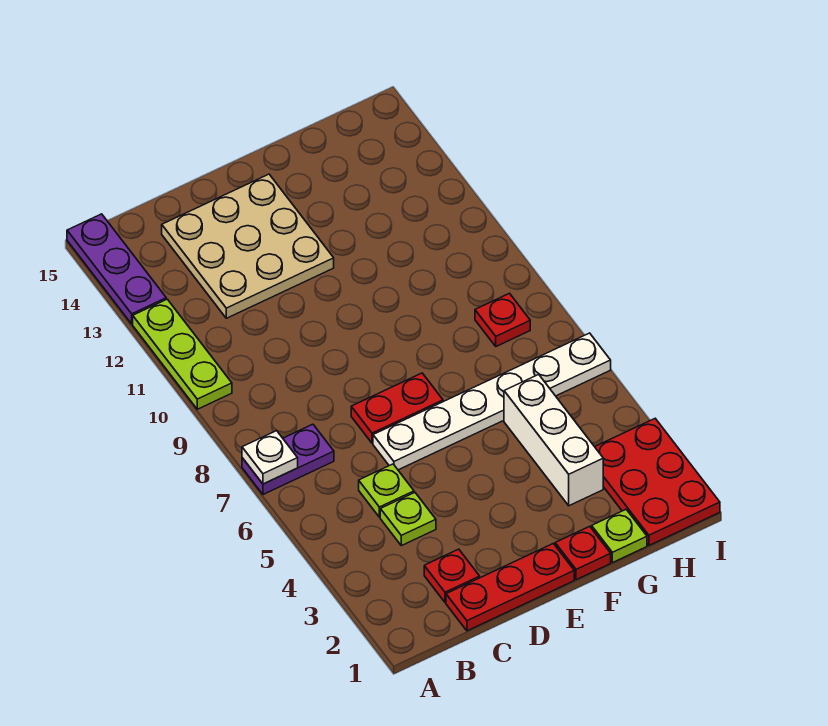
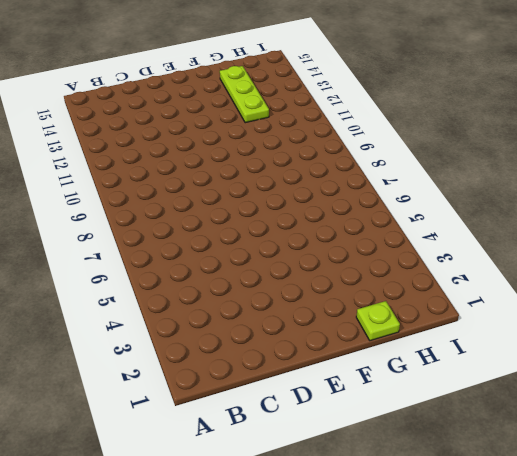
lime 1x3 plate [220,66,269,123] -> lime 1x3 plate moved to [133,299,232,409]
none -> purple 1x2 plate [242,424,334,494]
none -> purple 1x3 plate [67,214,166,324]
none -> red 1x3 plate [446,543,574,631]

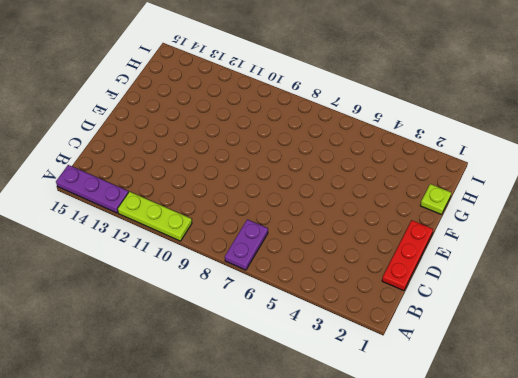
none -> red 1x1 plate [424,549,480,602]
none -> lime 1x1 plate [380,493,436,546]
none -> lime 1x1 plate [359,464,414,517]

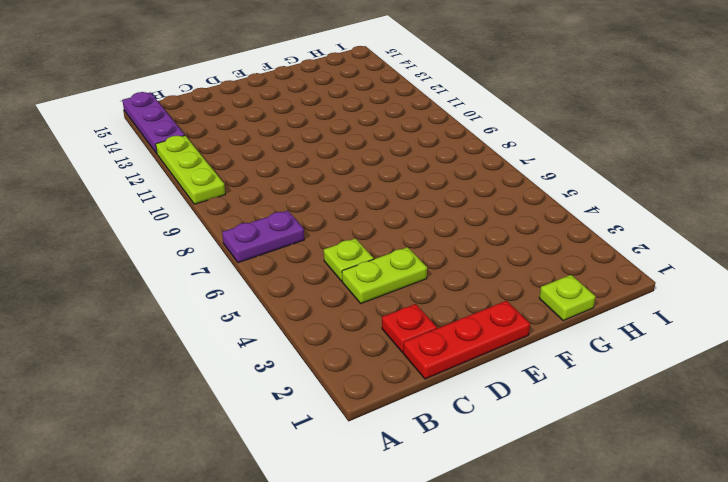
lime 1x2 plate [342,247,427,303] -> lime 1x1 plate [380,493,436,546]
none -> tan 3x3 plate [162,174,334,318]
none -> white 1x6 plate [373,333,611,470]
none -> red 1x2 plate [351,373,443,443]

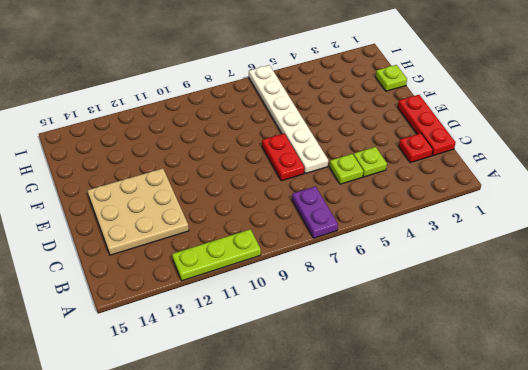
none -> purple 1x3 plate [67,214,166,324]
none -> red 1x1 plate [555,526,611,580]
none -> white 1x3 brick [504,374,603,506]

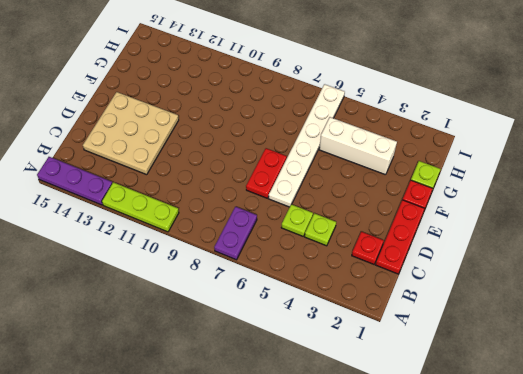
none -> red 2x3 plate [595,419,720,545]
none -> red 1x1 plate [475,293,530,346]
none -> white 1x1 plate [242,431,298,484]

